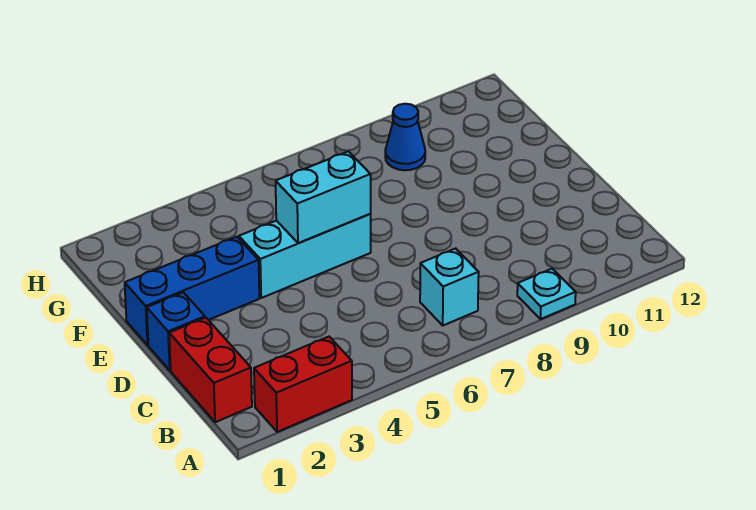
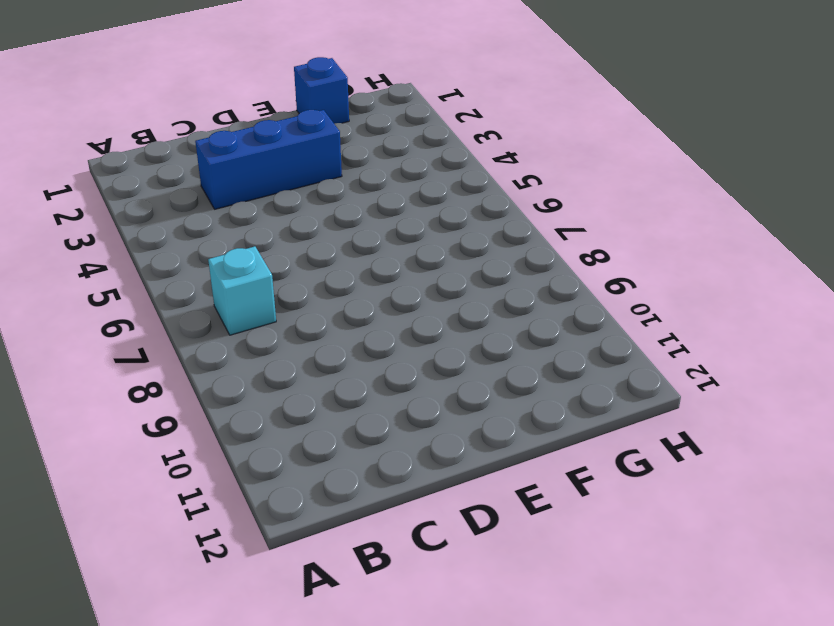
blue 1x3 brick [195,110,342,209] -> blue 1x3 brick turned to [125,237,259,345]
blue 1x1 brick [294,57,349,124] -> blue 1x1 brick moved to [147,292,205,370]
none -> red 1x2 brick [254,337,352,432]
none -> cyan 1x1 plate [517,269,576,319]

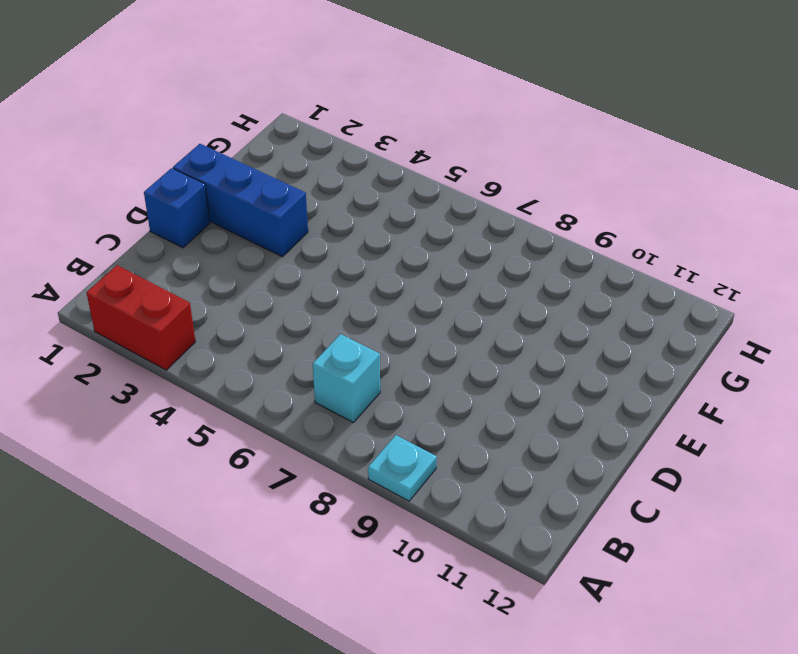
none -> red 1x2 brick [169,318,252,422]
none -> cyan 1x3 brick [239,214,371,298]

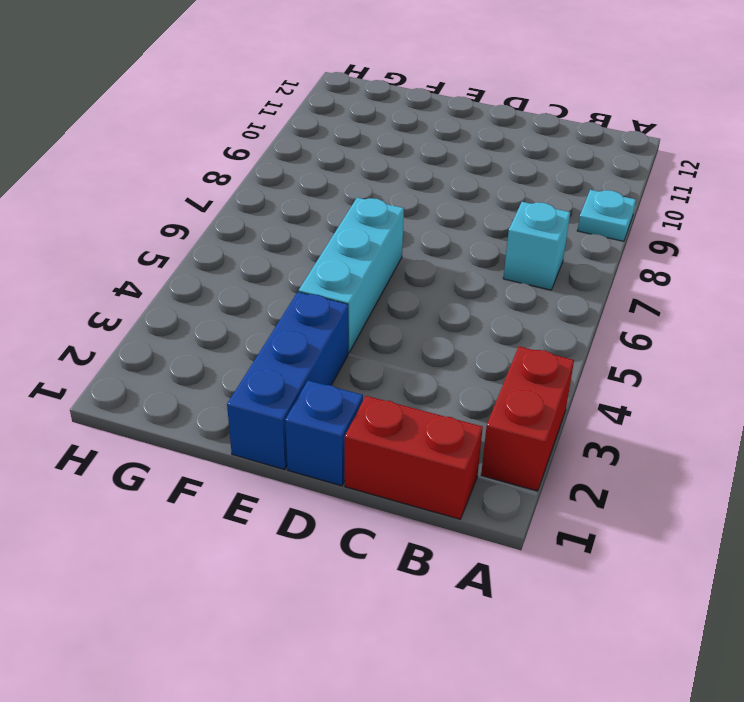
none -> blue 1x1 cone [385,104,425,170]
none -> cyan 1x2 brick [276,151,371,243]

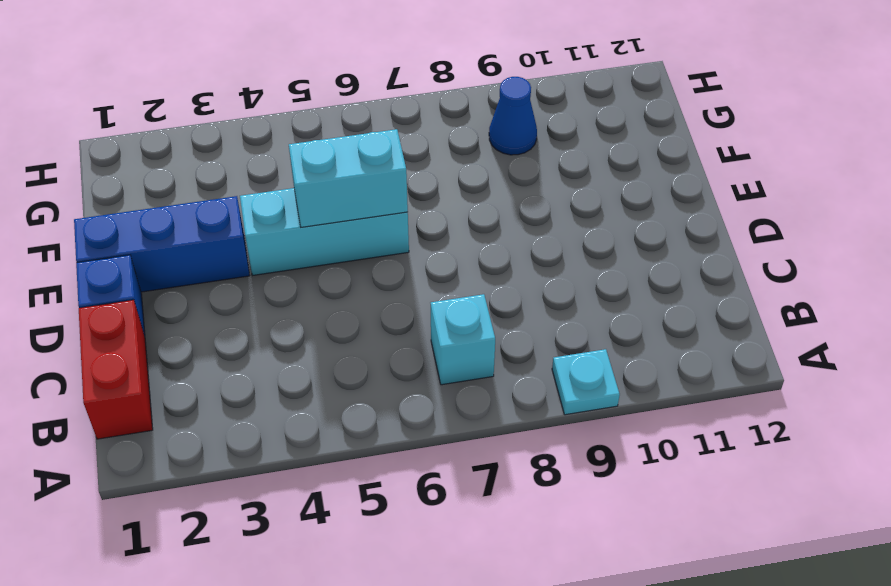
none -> red 1x2 brick [254,337,352,432]

